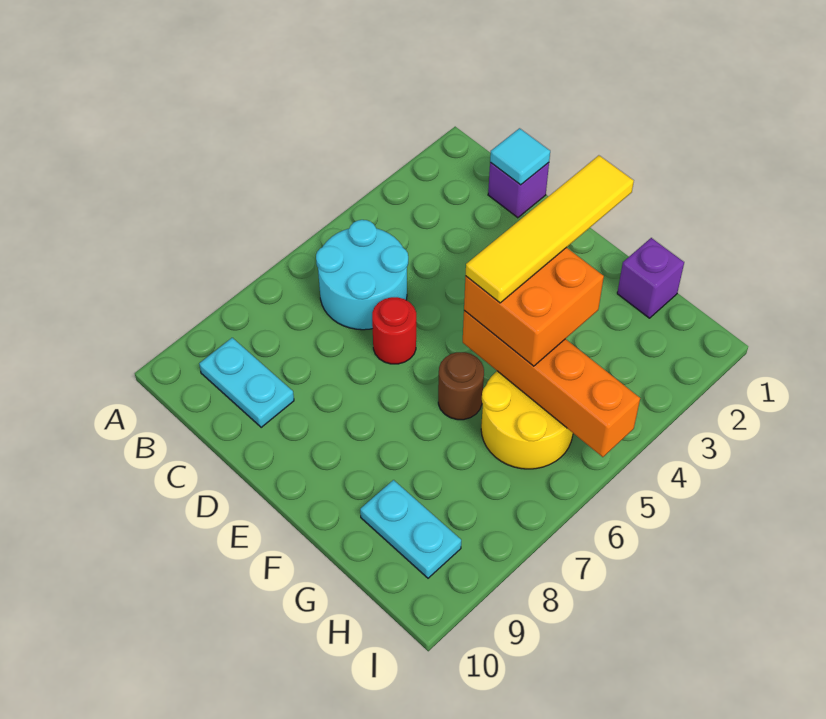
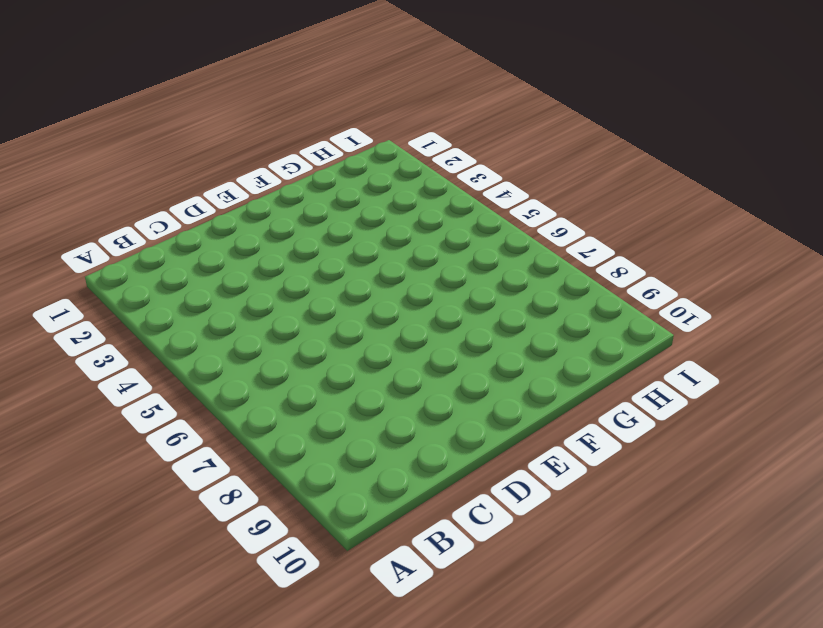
none -> cyan 2x2 round brick [316,220,408,330]
none -> cyan 1x2 plate [199,338,294,427]
none -> purple 1x1 brick [488,162,549,218]

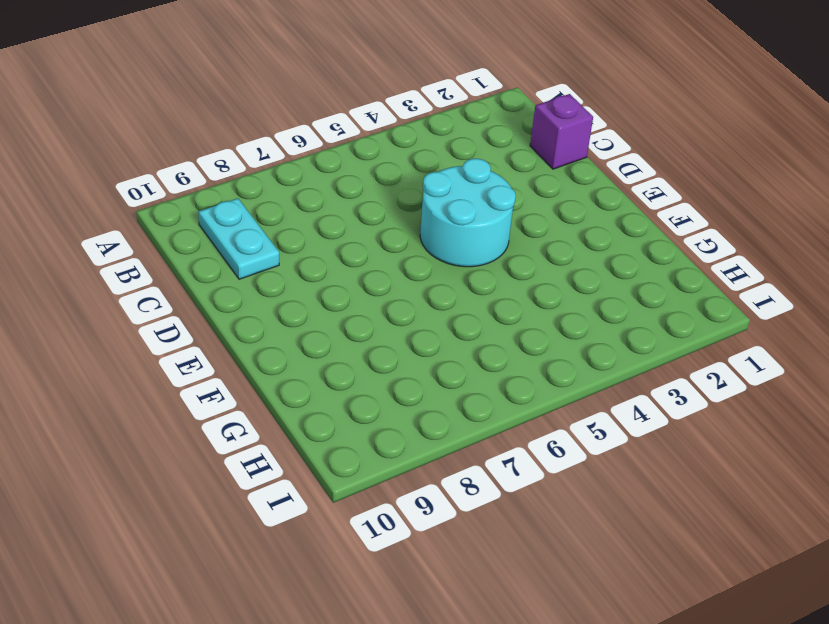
cyan 2x2 round brick [420,159,516,267] -> cyan 2x2 round brick moved to [316,220,408,330]
none -> red 1x1 round brick [372,297,416,364]
none -> brown 1x1 round brick [438,352,484,420]
none -> purple 1x1 brick [617,238,684,318]

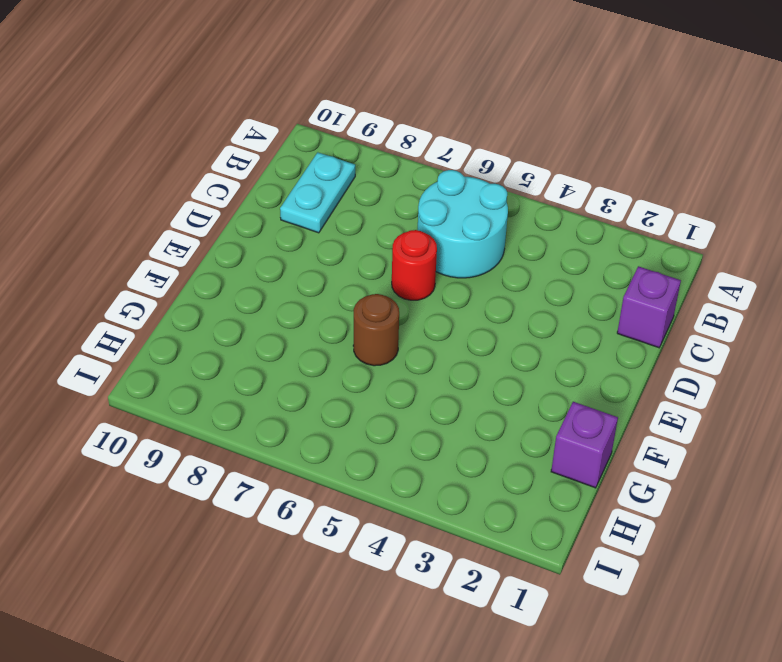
none -> yellow 2x2 round brick [481,371,573,469]
none -> cyan 1x2 plate [360,480,461,578]
none -> cyan 1x1 tile [490,128,550,185]

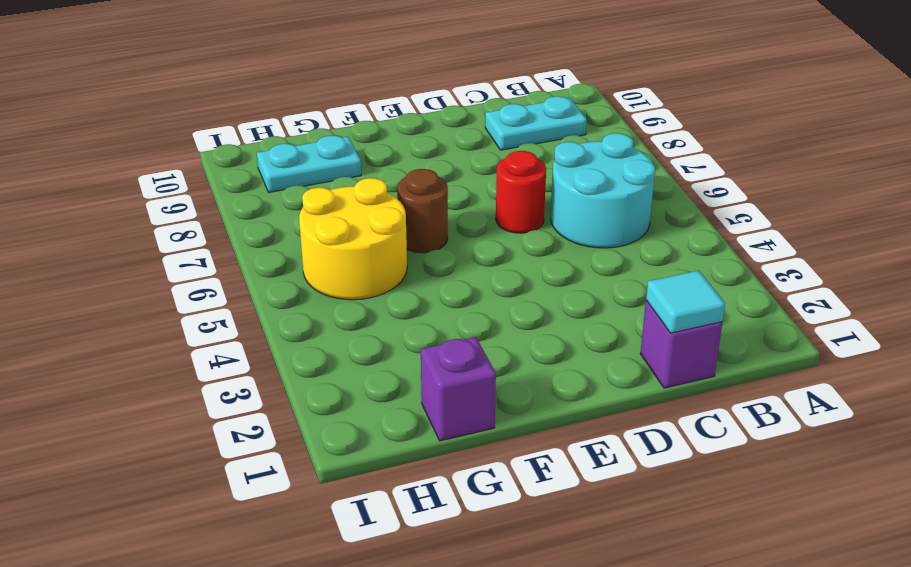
none -> orange 1x4 brick [463,311,640,457]
none -> orange 2x2 brick [464,247,604,366]
none -> yellow 1x4 tile [466,155,634,303]

